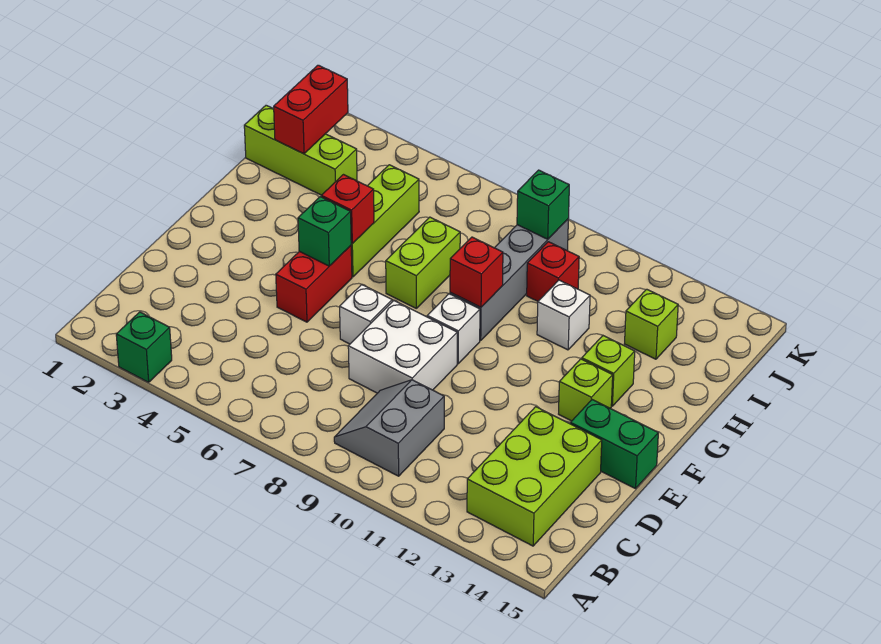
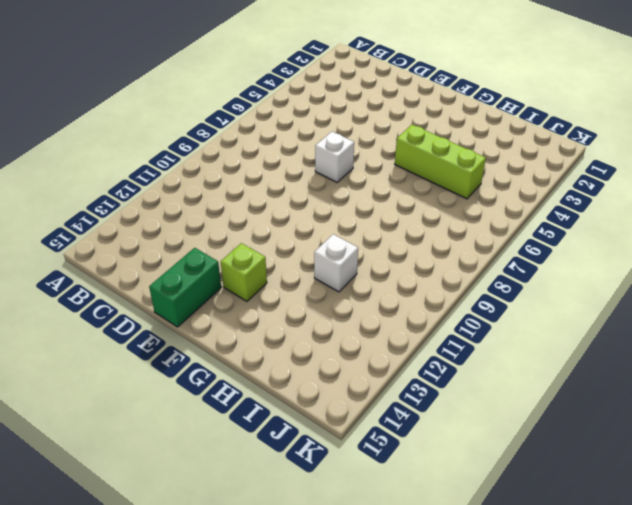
none -> green 1x1 brick [116,312,172,382]
none -> grey 2x2 slope [334,380,444,476]
none -> lime 2x3 brick [467,407,602,546]

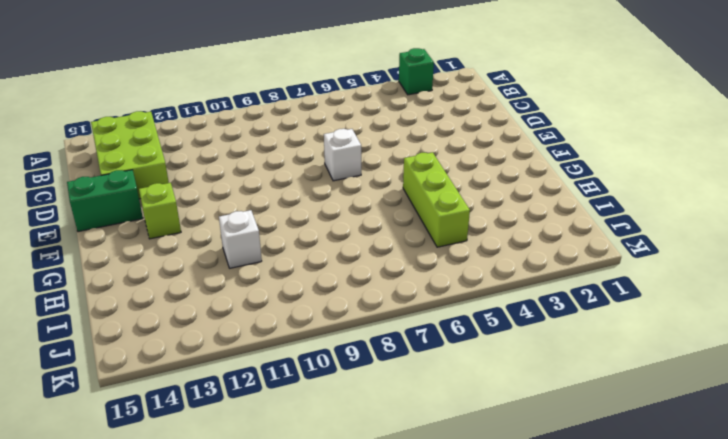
none -> grey 2x2 slope [334,380,444,476]
none -> white 2x2 brick [348,301,457,393]
none -> red 1x2 brick [276,246,352,322]

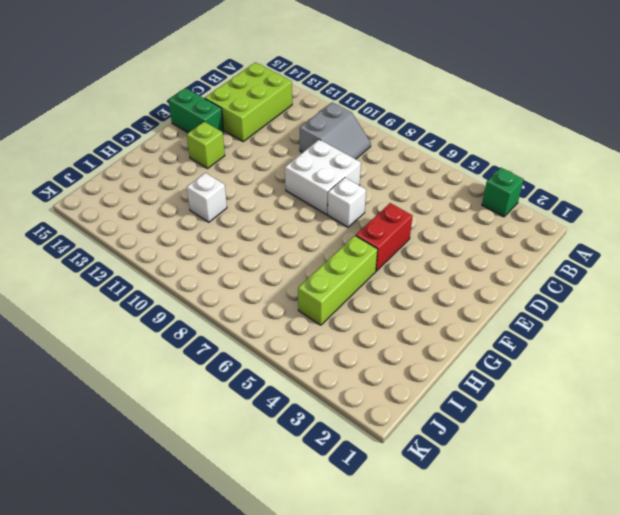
none -> white 1x1 brick [427,294,480,364]
none -> lime 1x2 brick [386,217,460,308]
none -> grey 1x4 brick [450,219,568,341]

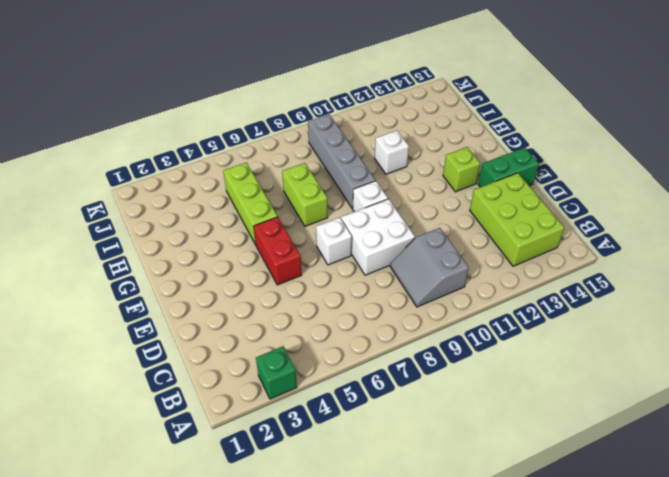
none -> lime 1x1 brick [582,336,635,406]
none -> lime 1x3 brick [244,105,357,195]
none -> red 1x1 brick [527,242,579,301]

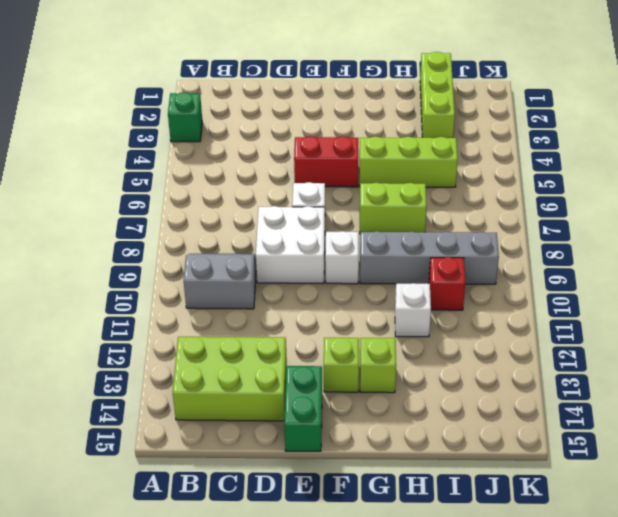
none -> lime 1x1 brick [625,289,678,359]
none -> green 1x1 brick [298,197,351,266]
none -> red 1x1 brick [321,175,374,244]

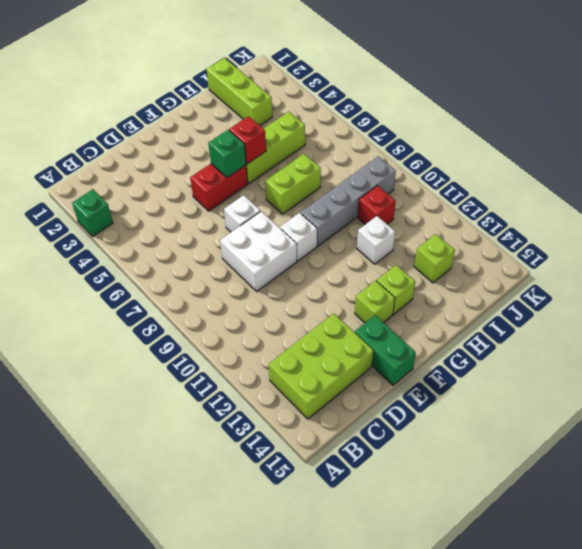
none -> grey 2x2 slope [334,380,444,476]
none -> red 1x1 brick [450,237,503,307]
none -> red 1x2 brick [274,65,348,154]

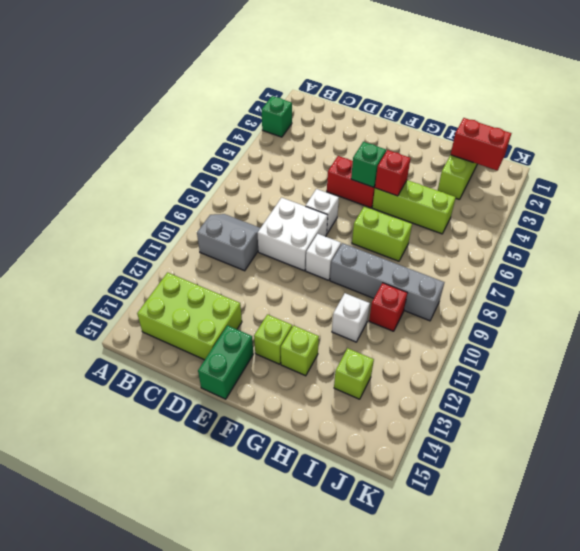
none -> red 1x1 brick [450,237,503,307]
none -> green 1x1 brick [517,170,569,239]

